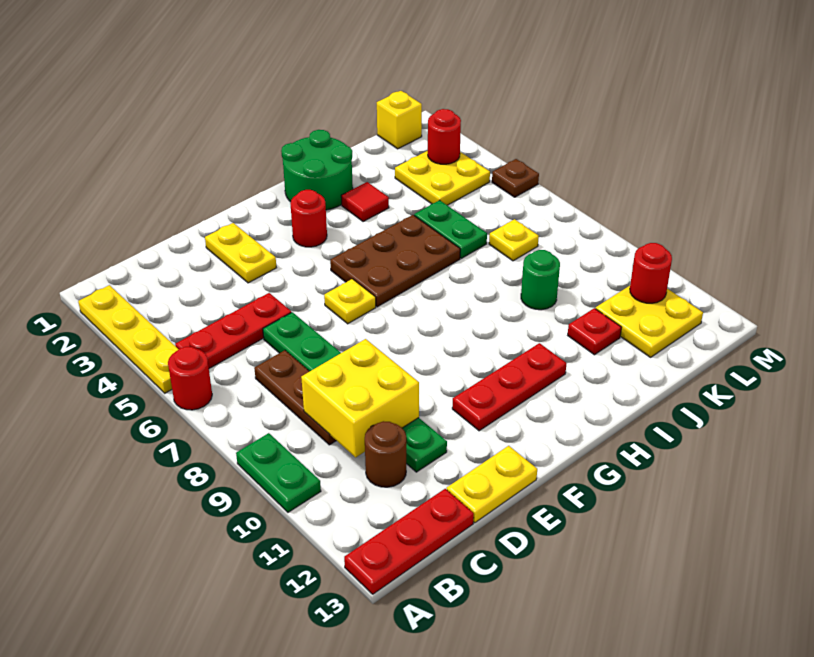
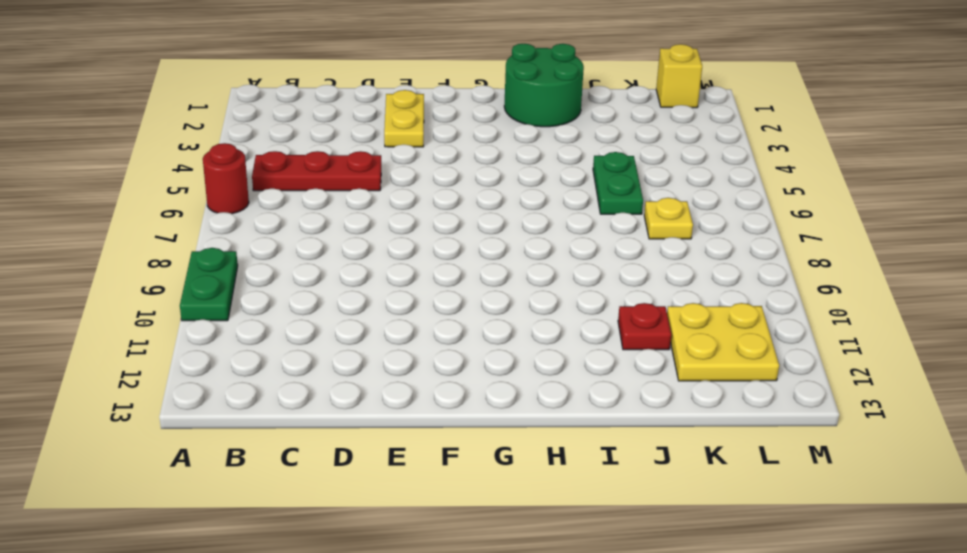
none -> yellow 1x4 plate [78,285,179,393]
none -> red 1x3 plate [344,489,474,594]
none -> brown 1x3 plate [254,350,336,445]

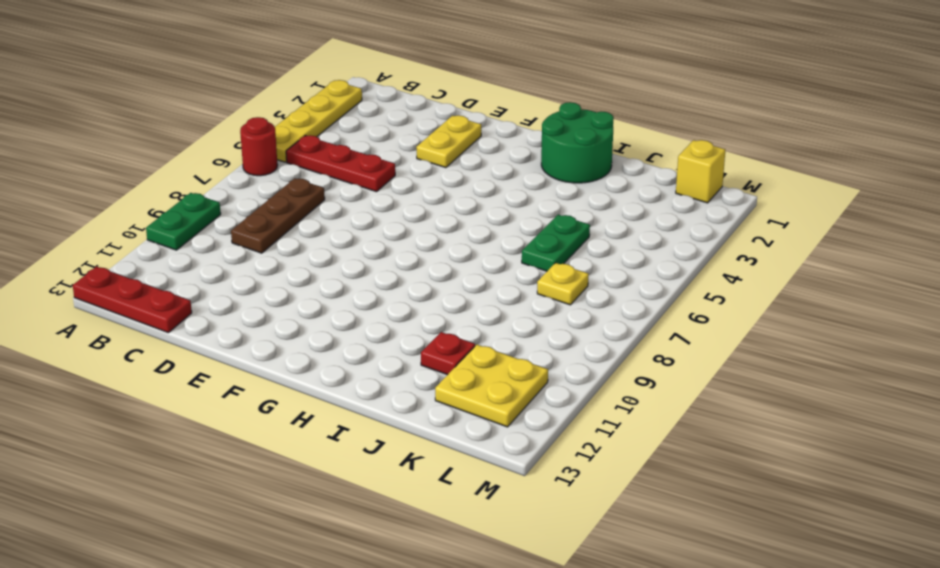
none -> brown 1x1 round brick [365,421,406,487]
none -> green 1x6 plate [263,312,447,472]
none -> yellow 1x2 plate [447,446,537,523]

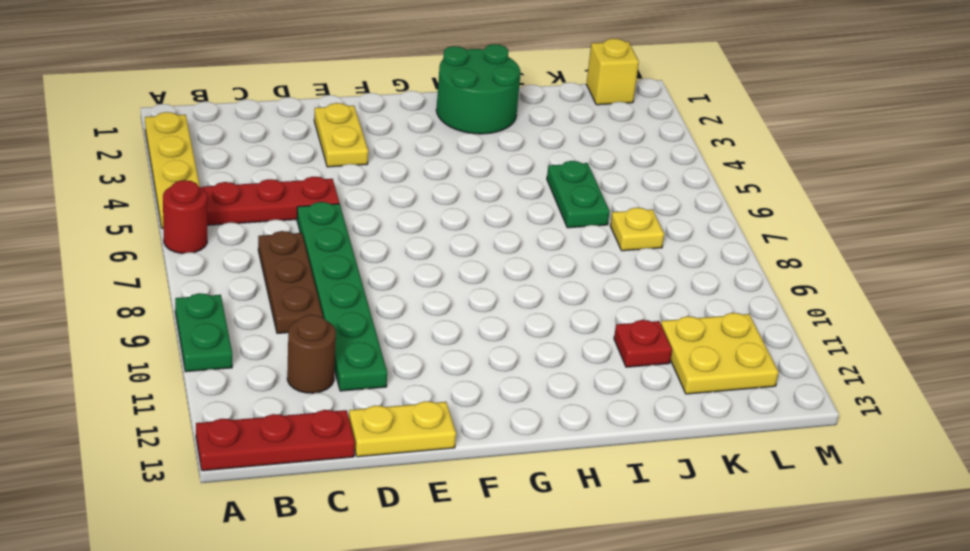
none -> yellow 1x1 plate [324,279,376,324]
none -> red 1x3 plate [452,343,567,431]
none -> red 1x1 round brick [290,190,327,247]

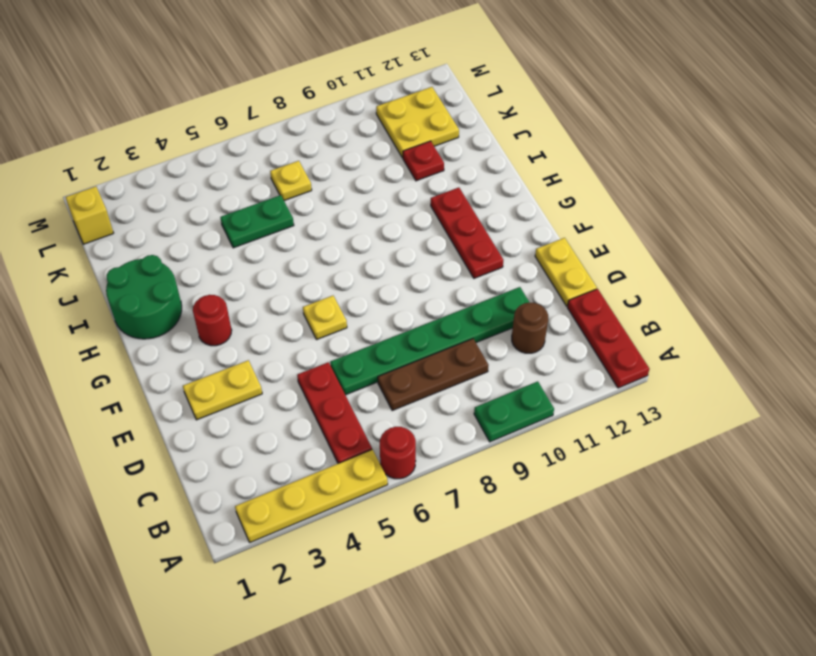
none -> brown 2x3 plate [330,215,460,307]
none -> red 1x1 tile [341,182,389,222]
none -> green 1x1 round brick [521,250,560,310]

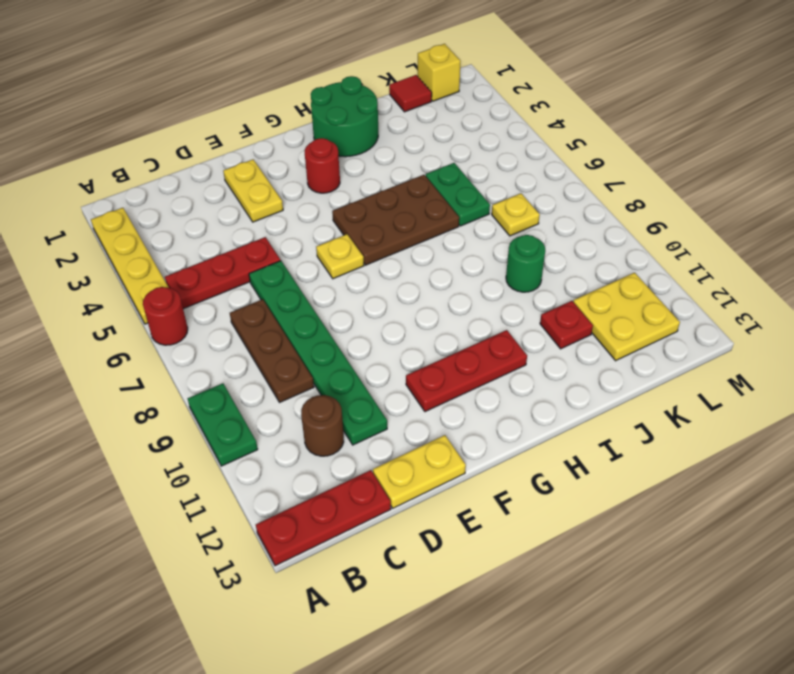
red 1x1 tile [389,75,432,112] -> red 1x1 tile moved to [341,182,389,222]
none -> yellow 2x2 plate [395,151,490,205]
none -> brown 1x1 plate [492,159,539,197]
none -> yellow 2x2 brick [301,339,419,457]

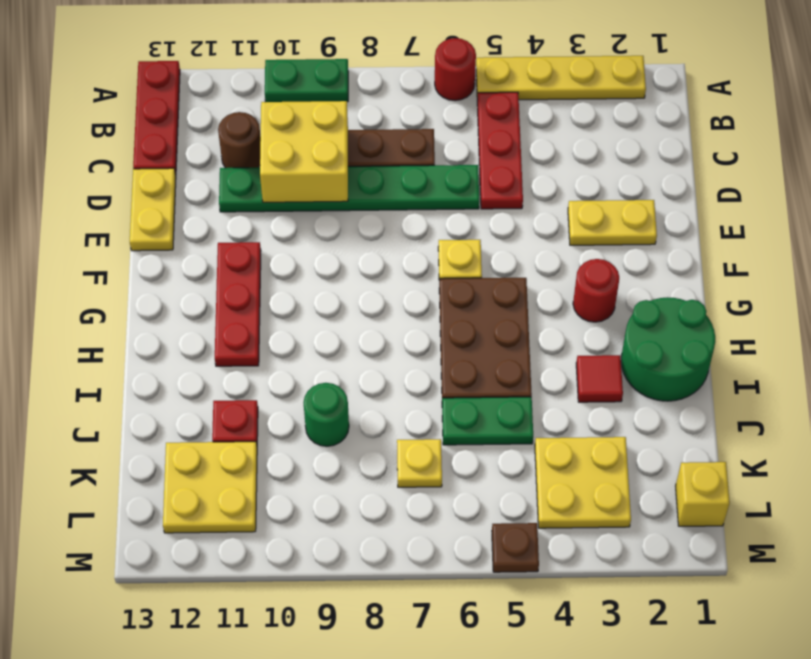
none -> red 1x1 round brick [428,109,461,164]
none -> red 1x1 round brick [630,243,672,303]

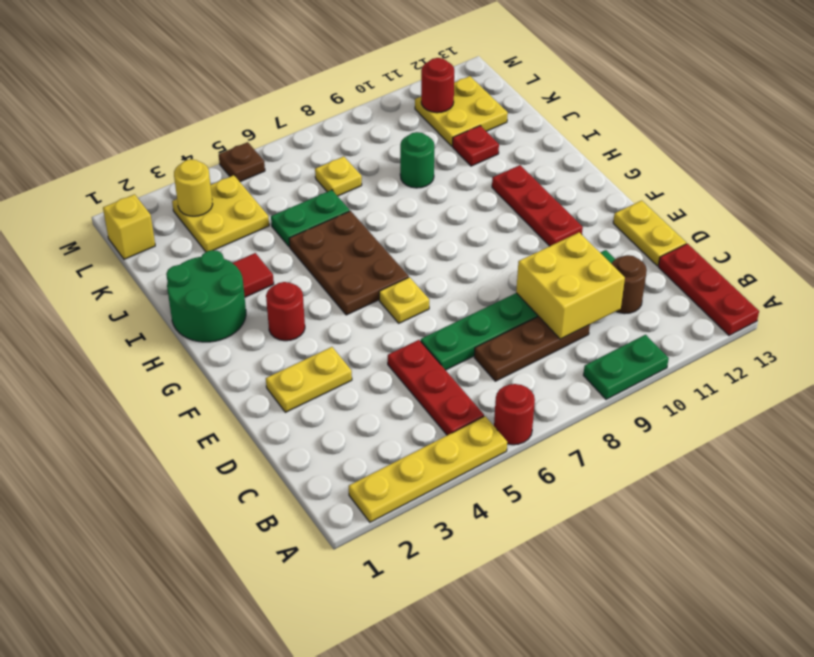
yellow 1x1 round brick [174,159,213,216] -> red 1x1 round brick [428,109,461,164]

